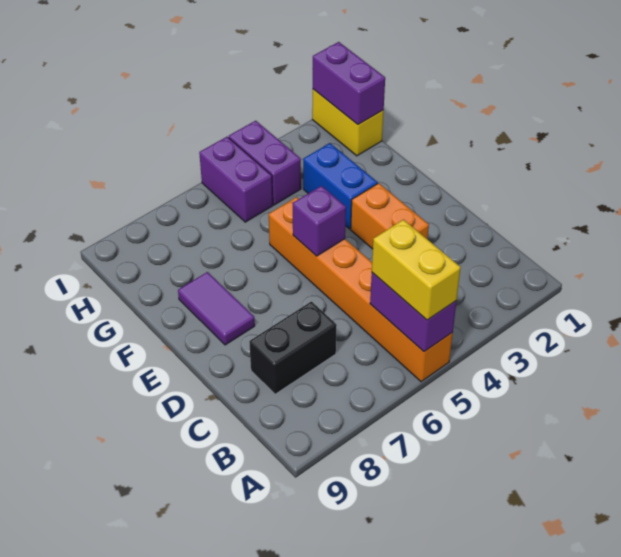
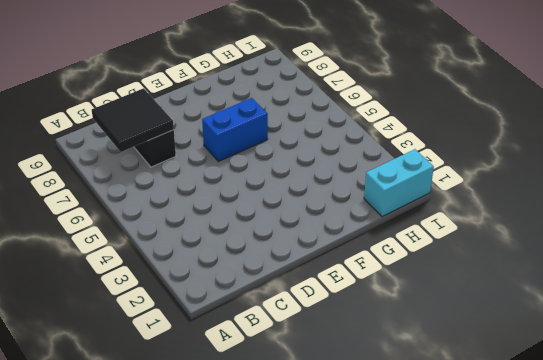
black 2x2 tile [92,88,174,152] -> none
blue 1x2 brick [202,98,268,162] -> blue 1x2 brick moved to [303,143,378,229]
cyan 1x2 brick [364,149,434,217] -> yellow 1x2 brick [312,89,384,156]
none -> orange 1x6 brick [269,197,453,382]
none -> orange 1x2 brick [351,183,429,249]
none -> purple 1x2 tile [178,272,255,345]

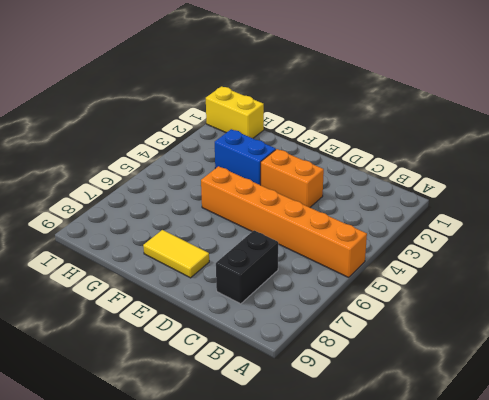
yellow 1x2 tile [143,230,209,278] -> purple 1x2 tile [178,272,255,345]
none -> purple 1x2 brick [229,121,301,205]
none -> purple 1x2 brick [199,137,273,222]
none -> purple 1x2 brick [370,273,457,352]

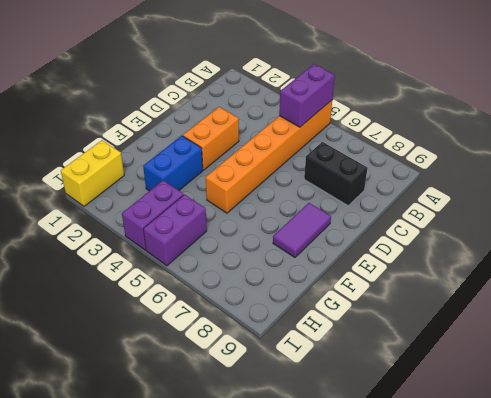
none -> purple 1x1 brick [292,186,346,256]
none -> purple 1x2 brick [313,42,385,125]
none -> yellow 1x2 brick [372,220,461,320]

